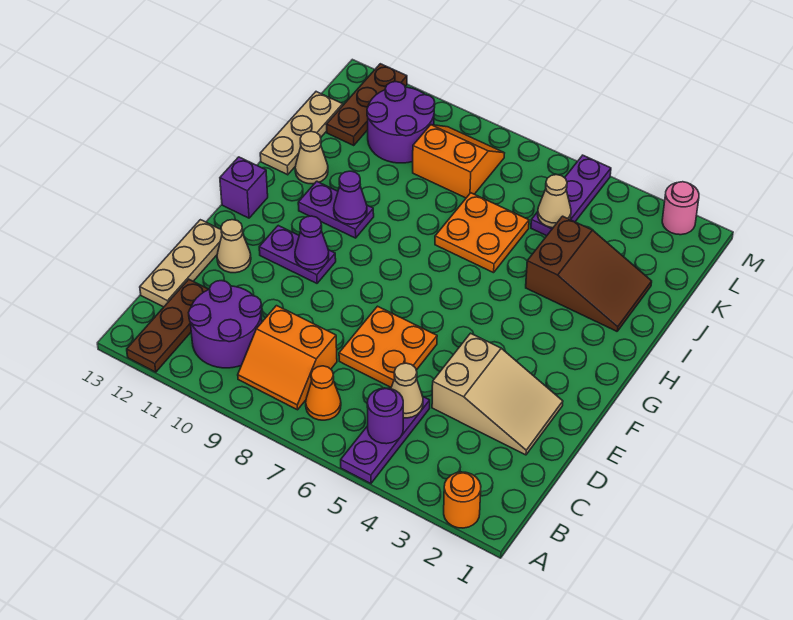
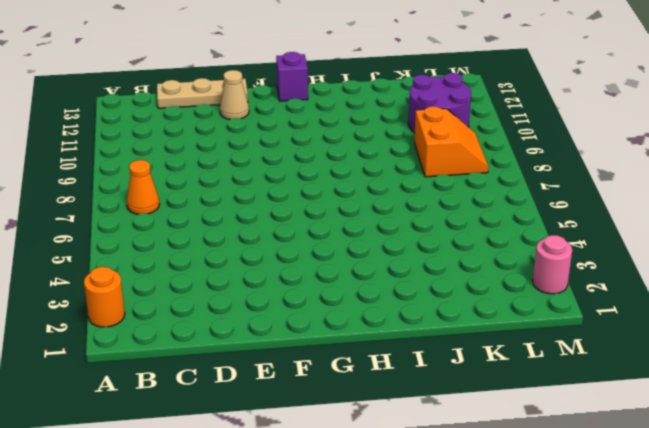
none -> purple 1x3 plate [341,397,430,484]
none -> brown 1x3 plate [127,279,209,372]
none -> orange 2x2 slope [238,306,337,410]

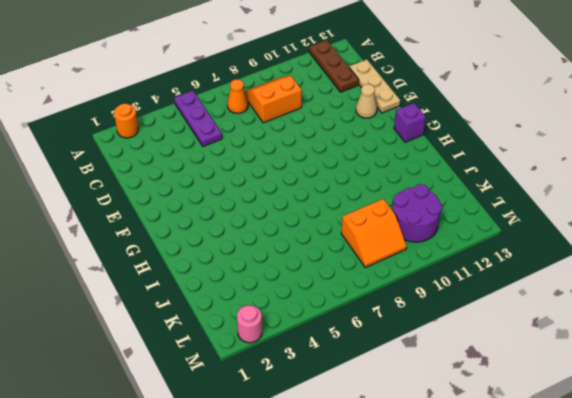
none -> purple 2x2 round brick [188,281,262,368]
none -> tan 2x3 slope [432,333,563,455]
none -> orange 2x2 plate [339,306,437,387]

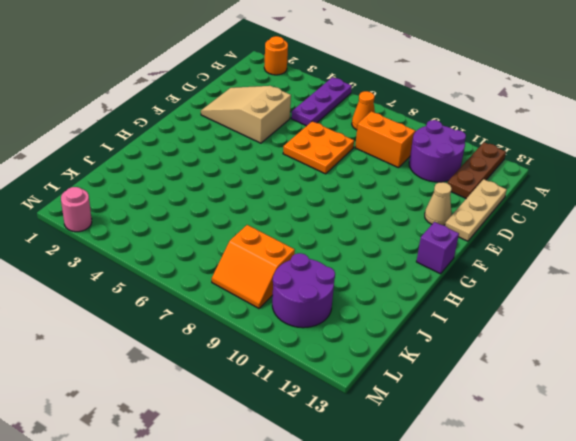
none -> purple 1x2 plate [259,226,336,283]
none -> purple 1x2 plate [298,181,374,238]
none -> brown 2x3 slope [526,216,652,331]

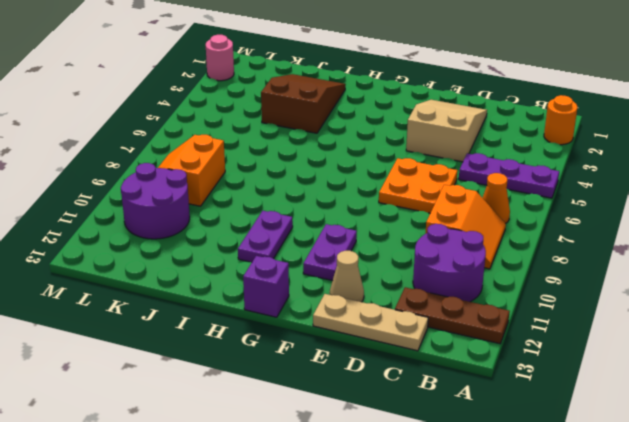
none -> orange 2x2 plate [435,193,529,273]
none -> tan 1x1 cone [295,131,328,184]
none -> tan 1x3 plate [260,92,343,175]

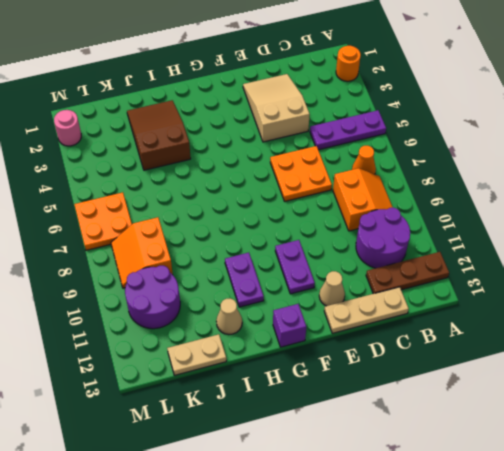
tan 1x2 plate [167,334,226,375] -> tan 1x3 plate [260,92,343,175]
orange 2x2 plate [74,192,132,250] -> orange 2x2 plate moved to [435,193,529,273]
none -> purple 1x3 plate [531,155,611,236]
none -> brown 1x3 plate [326,64,407,145]
none -> purple 1x1 round brick [367,388,403,444]

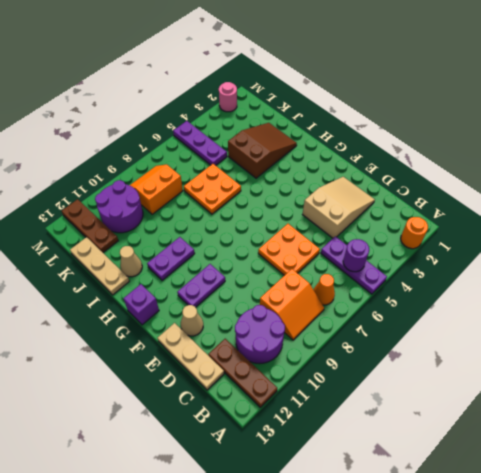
none -> tan 1x1 cone [391,363,423,418]
none -> purple 1x1 cone [295,216,329,270]
none -> purple 1x1 cone [334,171,367,224]

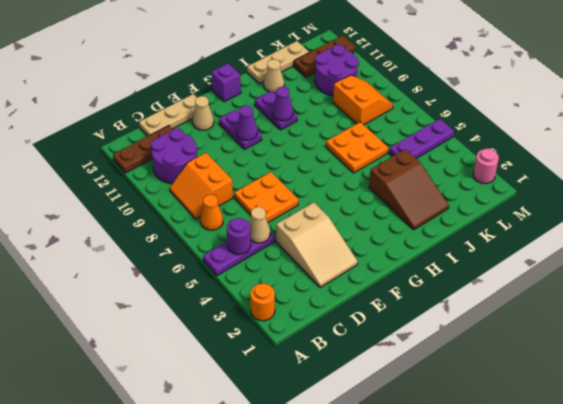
none -> tan 1x1 cone [538,175,571,228]

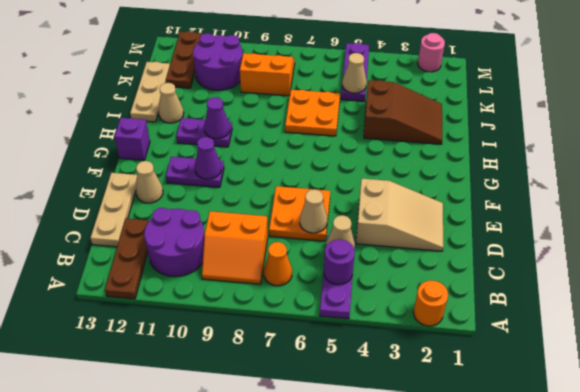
tan 1x1 cone [300,189,327,233] -> none

